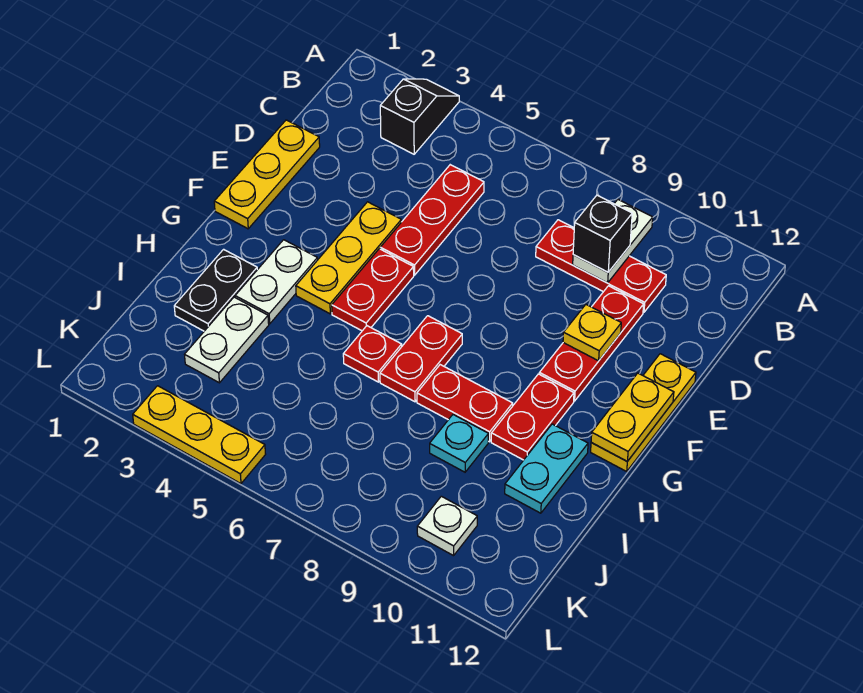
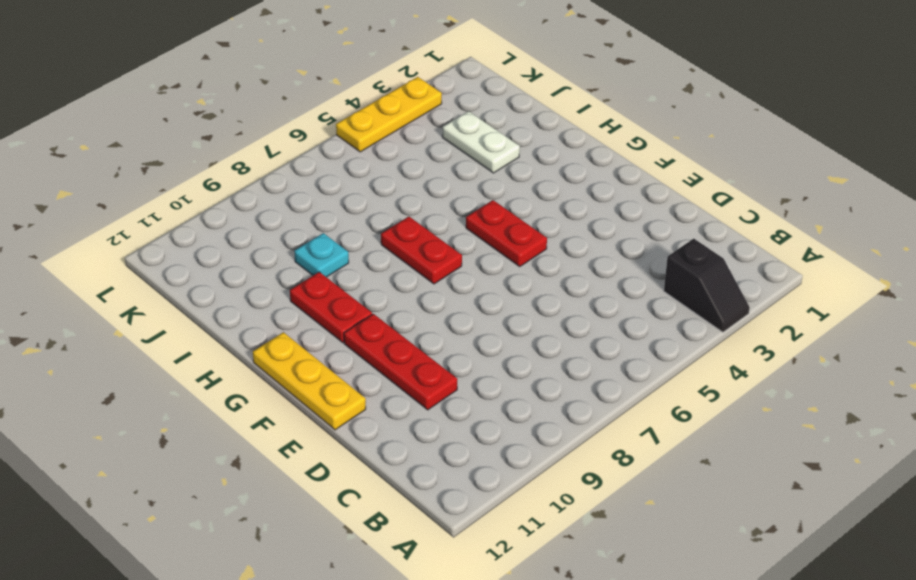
none -> red 1x3 plate [380,165,484,275]
none -> red 1x3 plate [536,220,666,312]
none -> yellow 1x3 plate [214,120,320,229]

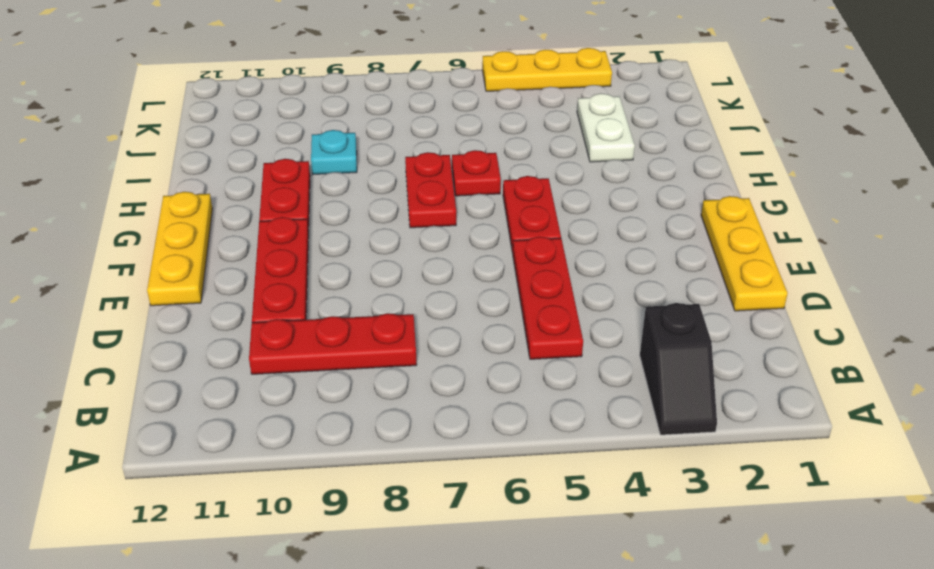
none -> yellow 1x3 plate [296,202,401,314]
none -> white 1x2 plate [235,240,318,324]
none -> black 1x2 plate [174,249,257,331]

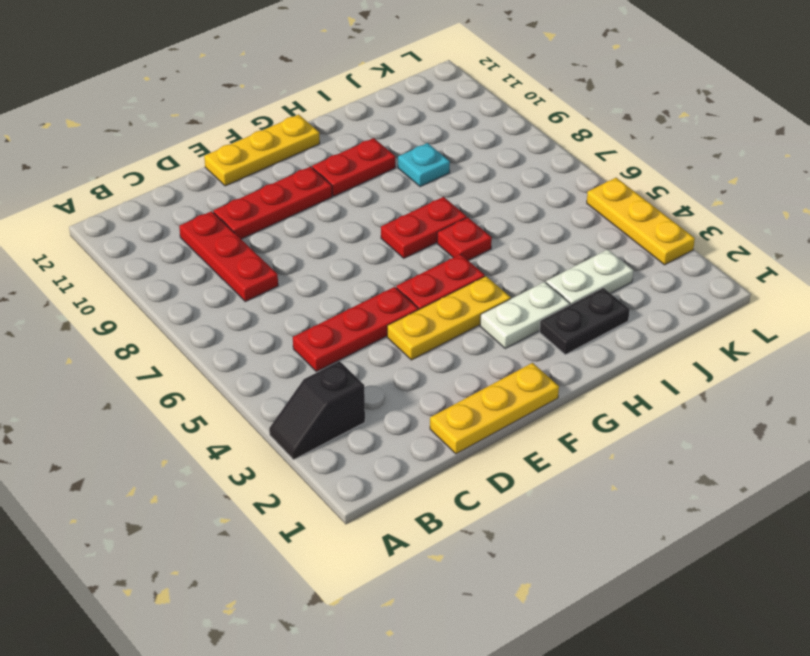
none -> red 1x2 plate [417,365,513,442]
none -> cyan 1x2 plate [505,424,588,513]
none -> white 1x1 plate [417,496,477,556]

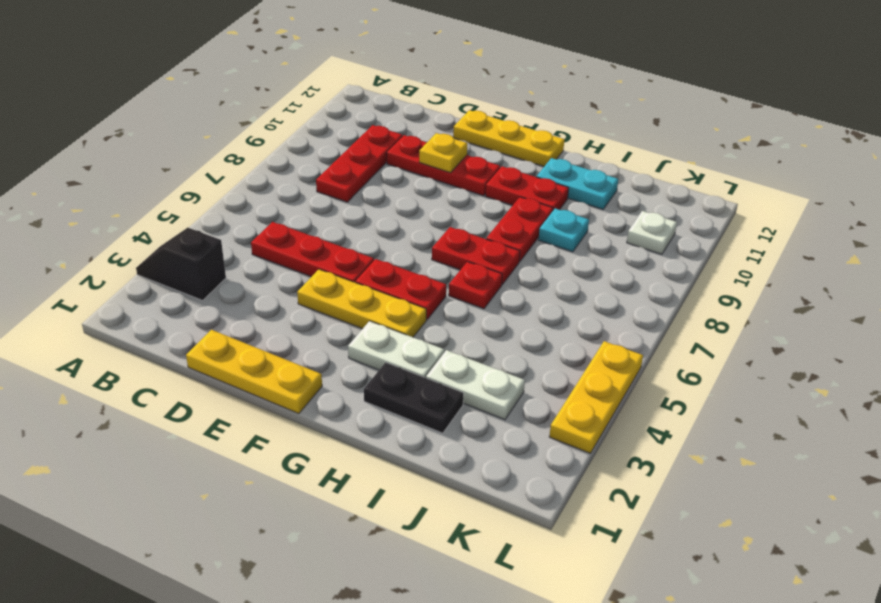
none -> white 1x2 plate [573,200,653,283]
none -> yellow 1x2 plate [591,373,674,461]
none -> black 1x1 brick [573,195,632,272]

